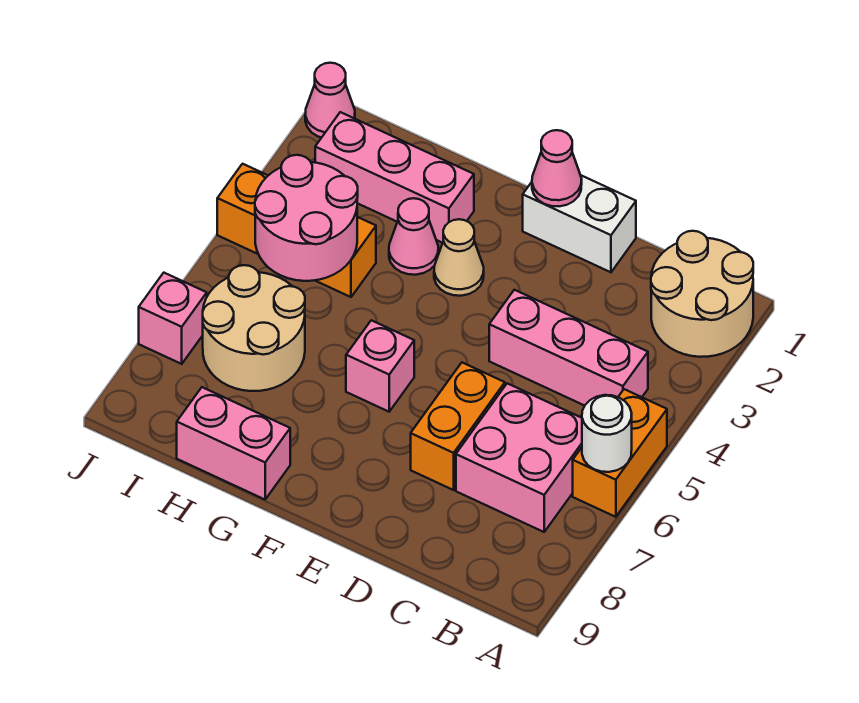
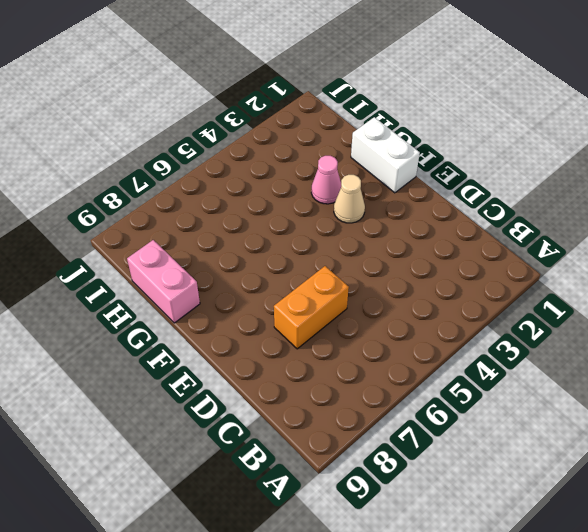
white 1x2 brick [351,117,420,193] -> white 1x2 brick moved to [523,175,636,272]
none -> tan 2x2 round brick [651,231,753,357]
none -> orange 1x2 brick [573,389,667,517]
none -> pink 1x3 brick [489,290,648,406]

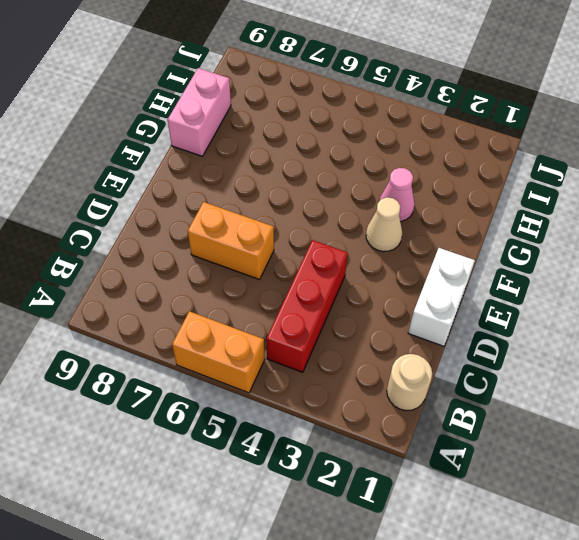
tan 1x1 round brick [387,354,432,411] -> tan 2x2 round brick [651,231,753,357]
red 1x3 brick [267,240,348,372] -> pink 1x3 brick [489,290,648,406]
none -> pink 2x2 brick [456,383,582,532]
none -> pink 1x1 brick [346,320,414,412]
none -> pink 1x3 brick [315,112,474,243]

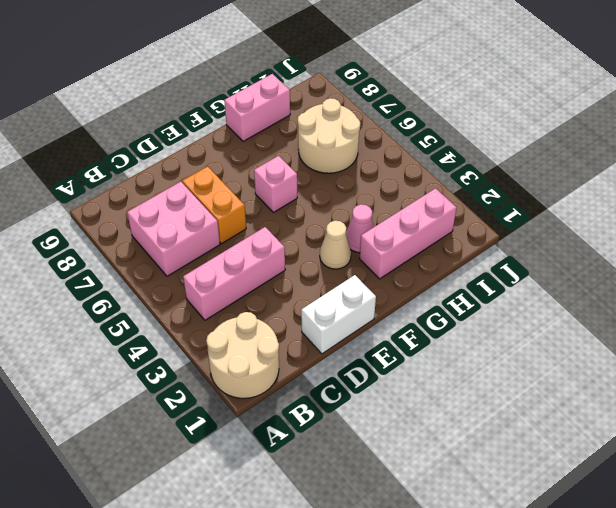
none -> orange 1x2 brick [573,389,667,517]
none -> orange 1x3 brick [217,164,376,297]
none -> pink 1x1 cone [305,63,355,138]

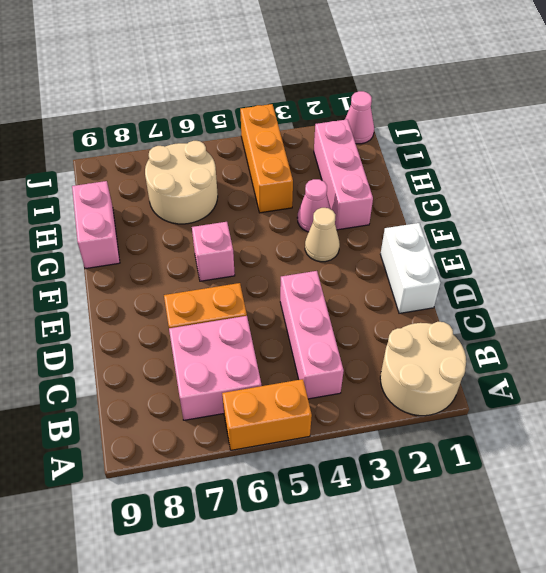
none -> pink 1x1 brick [139,273,207,364]
none -> white 1x1 round brick [582,395,632,472]
none -> pink 1x1 cone [532,130,582,206]

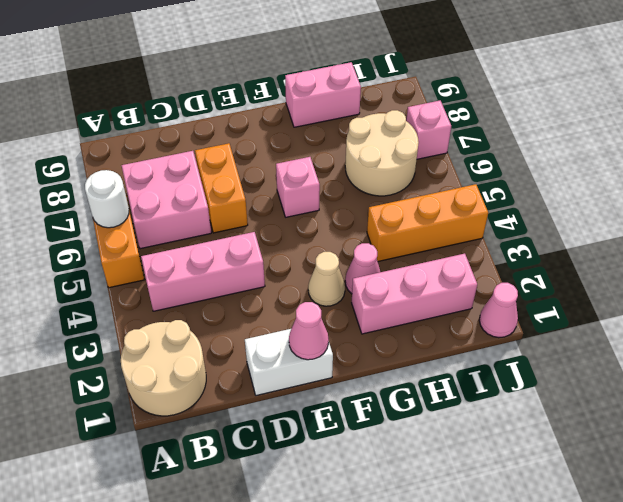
none -> pink 2x2 round brick [255,155,358,281]

